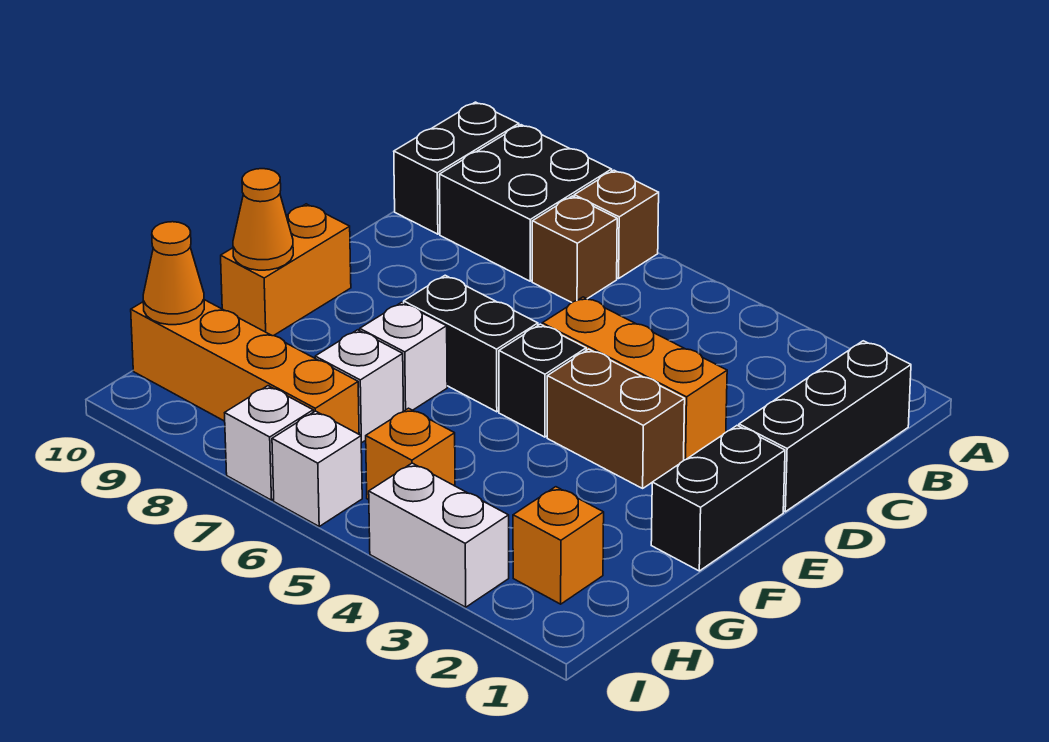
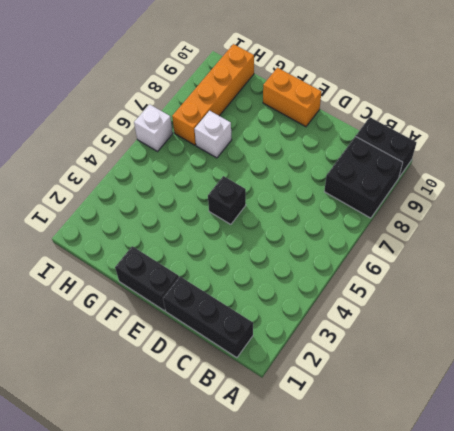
none -> brown 1x1 brick [574,170,659,279]
none -> brown 1x1 brick [532,196,617,302]
none -> orange 1x3 brick [542,297,727,460]

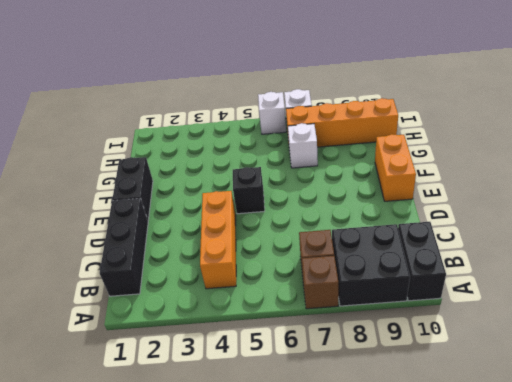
orange 1x3 brick [200,191,236,289] -> orange 1x3 brick turned to [542,297,727,460]
none -> brown 1x2 brick [547,349,685,488]
none -> black 1x2 brick [404,275,538,412]
none -> white 1x1 brick [360,302,447,411]

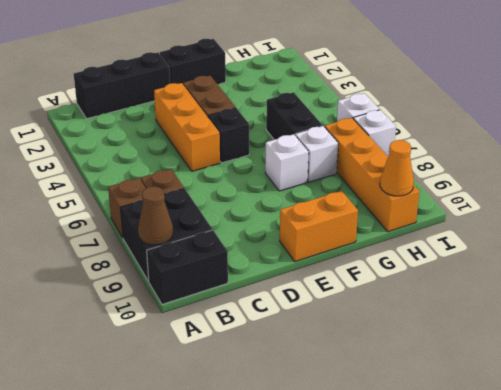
brown 1x1 cone [138,186,173,245] -> none
black 1x2 brick [266,92,323,140] -> black 1x2 brick moved to [404,275,538,412]
none -> orange 1x1 brick [513,487,604,604]
none -> orange 1x1 brick [366,408,455,500]
none -> white 1x2 brick [369,463,509,607]

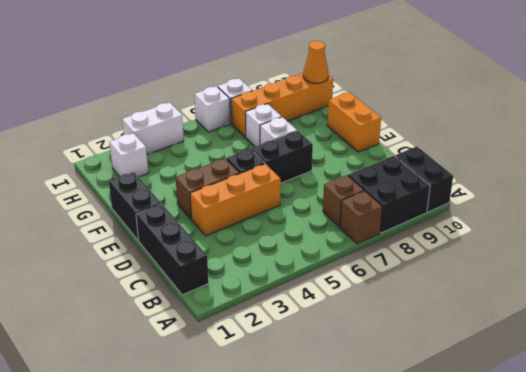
white 1x1 brick [109,133,148,177] -> orange 1x1 brick [513,487,604,604]
none -> orange 1x1 brick [366,408,455,500]
none -> orange 1x1 cone [233,169,293,270]

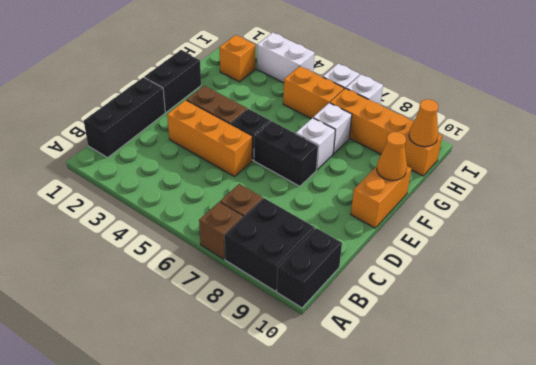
orange 1x2 brick [283,66,344,119] -> orange 1x1 brick [366,408,455,500]

